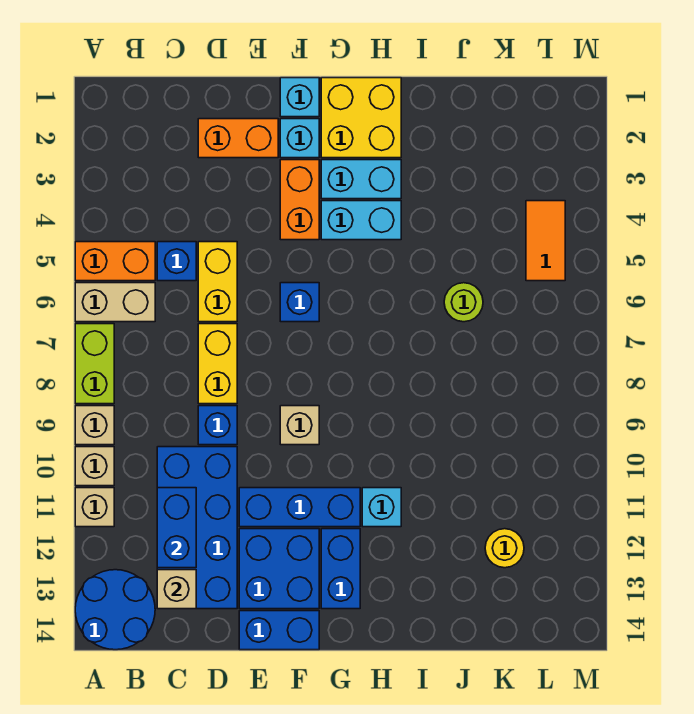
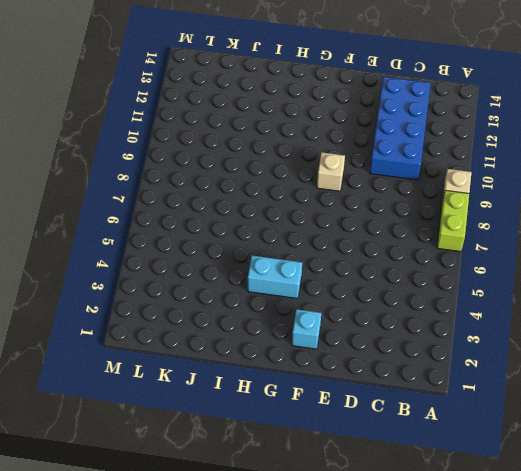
none -> orange 1x2 brick [75,242,155,281]
none -> tan 1x2 brick [75,283,155,322]
none -> tan 1x1 brick [75,447,114,486]
none -> tan 1x1 brick [75,488,114,527]

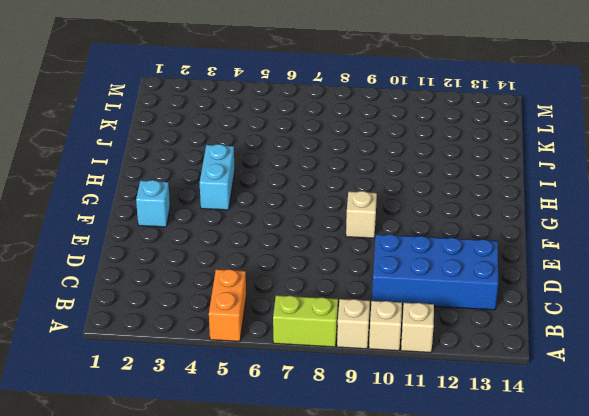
none -> tan 1x2 brick [75,283,155,322]
none -> blue 2x2 round brick [75,570,155,650]
none -> blue 1x1 brick [157,242,196,281]
none -> orange 1x2 brick [198,119,278,158]

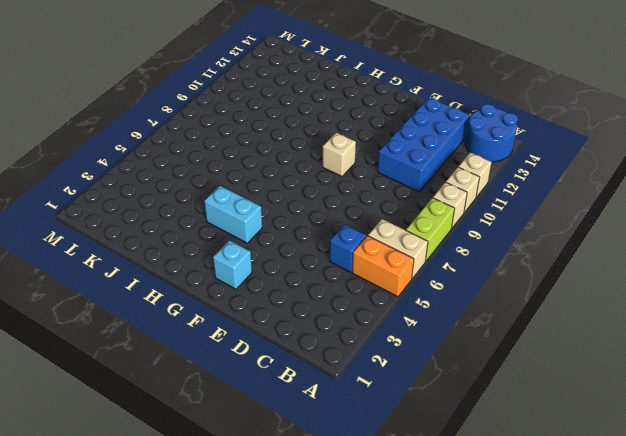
none -> orange 1x2 brick [198,119,278,158]
none -> yellow 1x2 brick [198,242,237,322]
none -> yellow 1x2 brick [198,324,237,404]
none -> blue 1x1 brick [198,406,237,445]

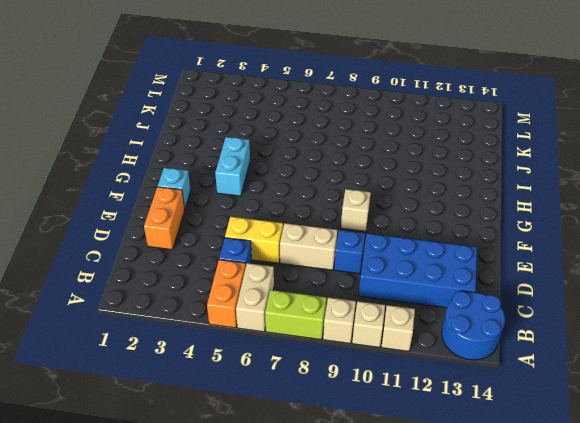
tan 1x2 brick [280,223,337,270] -> yellow 1x2 brick [198,324,237,404]
none -> blue 1x3 brick [239,488,360,527]
none -> blue 2x2 brick [239,529,319,609]
none -> blue 1x2 brick [239,611,319,650]
none -> cyan 1x1 brick [280,78,319,117]

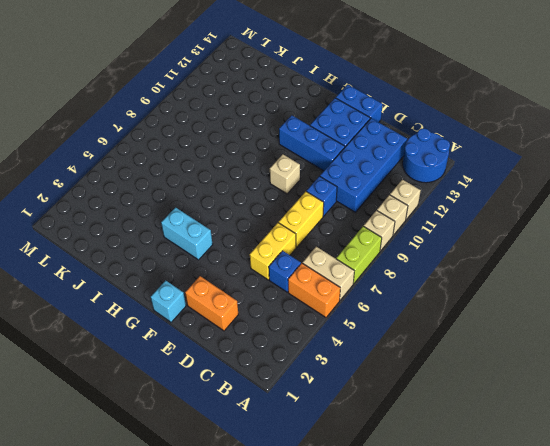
none -> cyan 1x1 brick [280,119,319,158]
none -> orange 1x2 brick [280,160,319,240]
none -> blue 1x1 brick [280,283,319,322]
none -> yellow 2x2 brick [321,78,401,158]

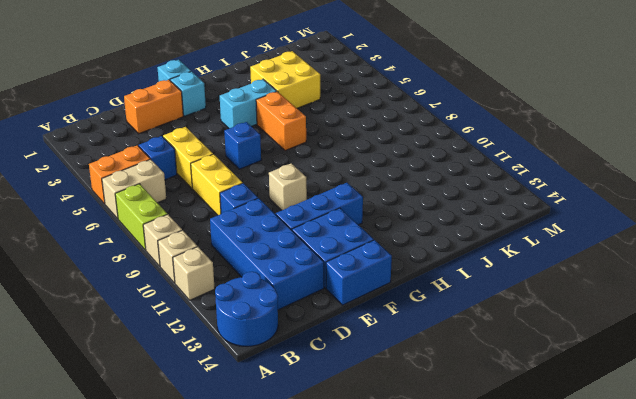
orange 1x2 brick [256,91,306,151] -> orange 1x2 brick moved to [280,160,319,240]
yellow 2x2 brick [250,51,320,108] -> yellow 2x2 brick moved to [321,78,401,158]
none -> cyan 1x2 brick [321,160,401,199]
none -> blue 1x2 brick [321,529,360,609]
none -> cyan 1x1 brick [362,488,401,527]
none -> lime 1x1 round brick [444,283,483,322]

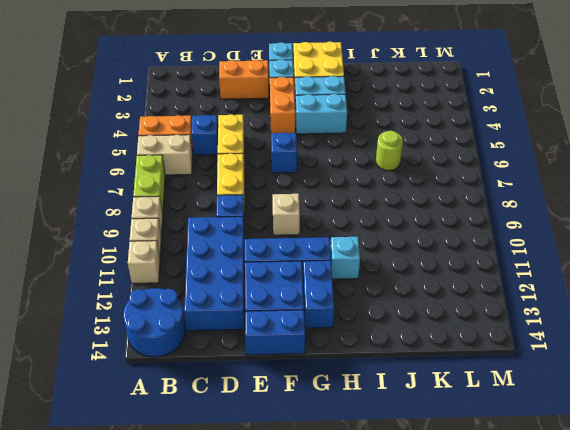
none -> yellow 1x1 round brick [485,529,524,568]
none -> orange 1x2 tile [526,201,565,281]
none -> blue 1x2 brick [157,488,196,568]
none -> tan 1x1 brick [157,570,196,609]

